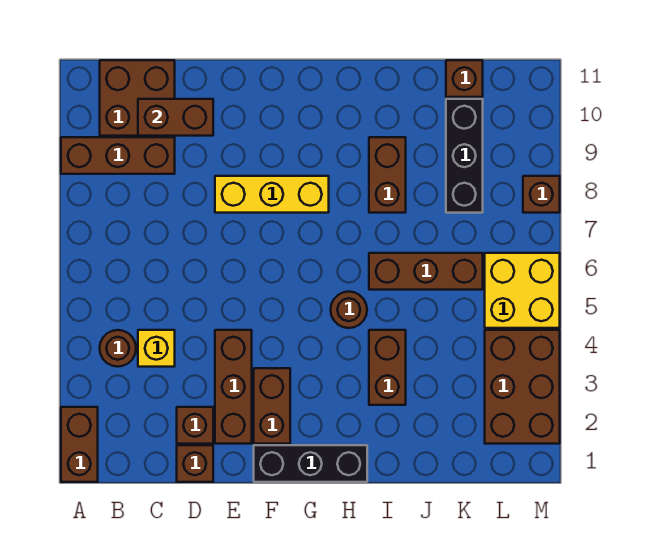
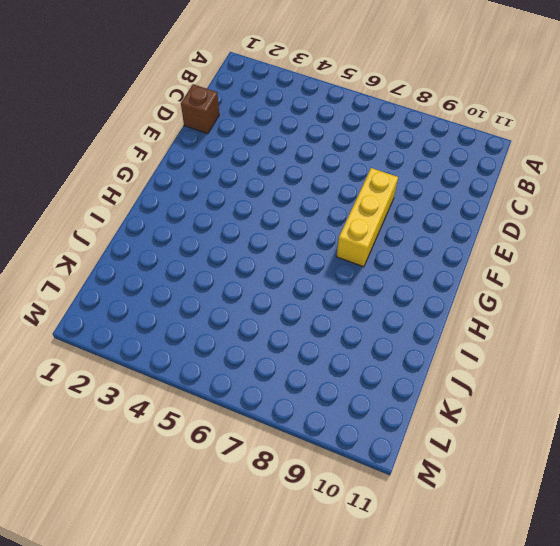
none -> brown 1x2 brick [61,407,98,482]
none -> brown 1x3 brick [61,137,175,174]
none -> brown 1x1 round brick [100,330,136,367]

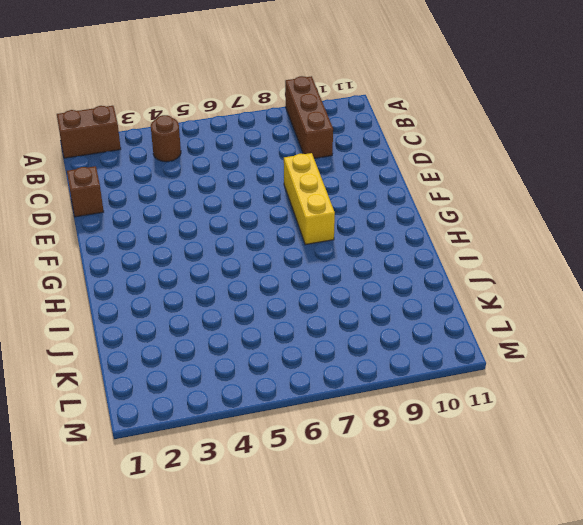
none -> brown 2x2 brick [100,60,175,136]
none -> yellow 1x1 brick [138,330,175,367]
none -> brown 1x1 brick [177,407,213,444]

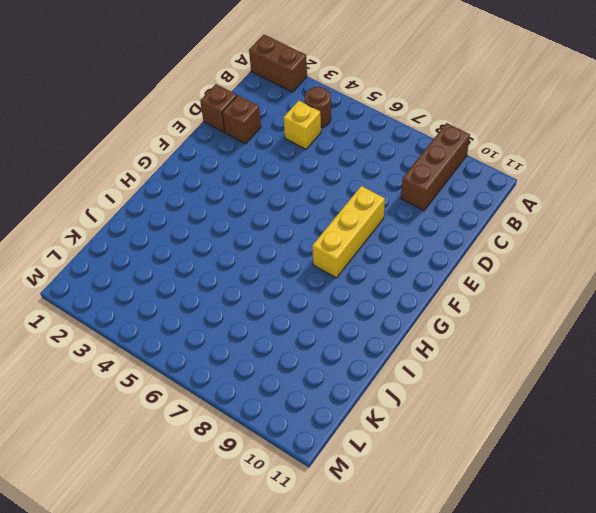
none -> brown 2x2 brick [100,60,175,136]
none -> brown 1x3 brick [215,330,252,444]
none -> black 1x3 brick [254,445,367,482]

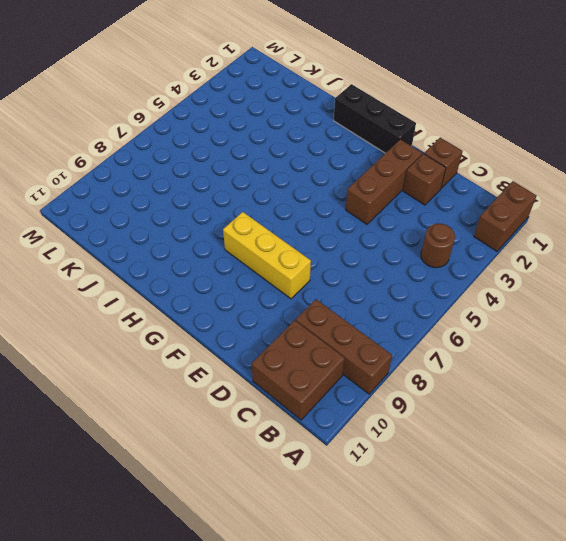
none -> yellow 1x1 brick [138,330,175,367]
none -> brown 1x2 brick [254,368,290,444]
none -> brown 1x1 round brick [331,292,367,328]

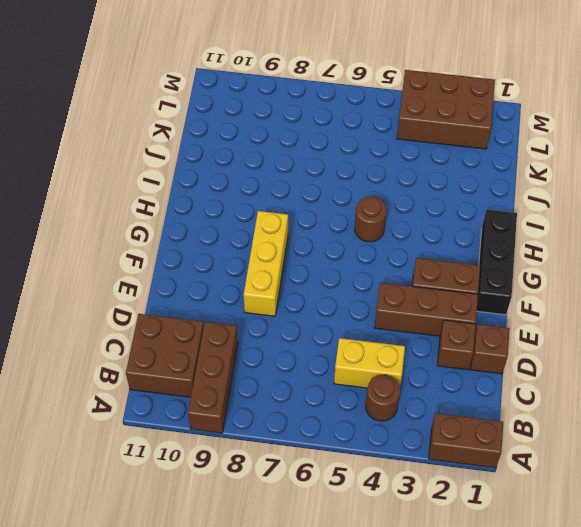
yellow 1x2 brick [334,338,405,388] -> yellow 1x1 brick [138,330,175,367]
none -> brown 1x2 brick [369,330,406,405]
none -> brown 1x3 brick [369,253,483,290]
none -> brown 1x2 brick [369,137,406,213]

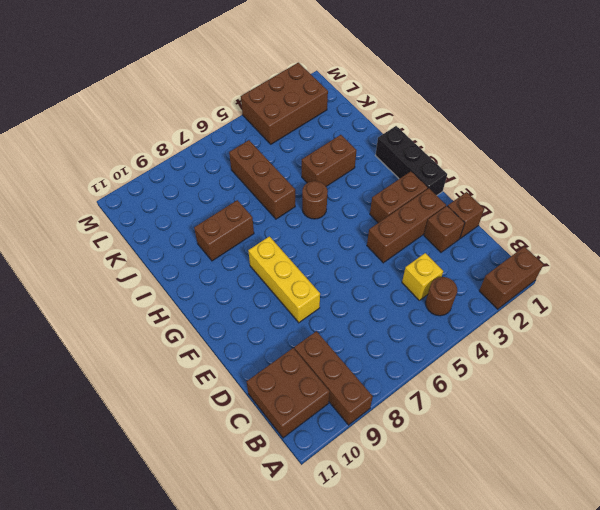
none -> black 1x3 brick [446,99,483,213]
none -> brown 1x1 brick [446,60,483,97]
none -> yellow 2x2 brick [485,253,560,328]

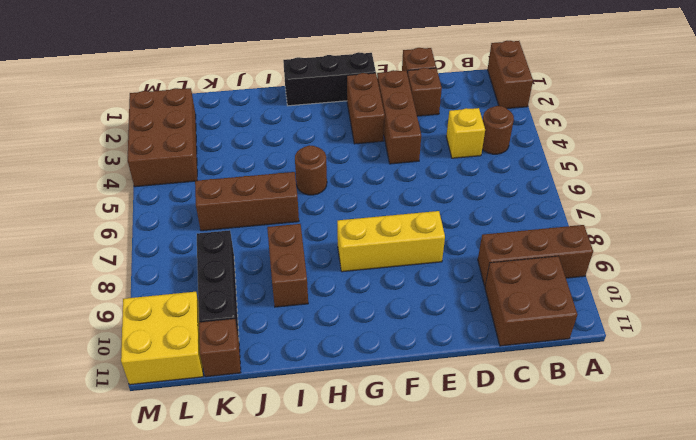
yellow 2x2 brick [121,292,203,385] -> yellow 2x2 brick moved to [485,253,560,328]
none -> brown 1x2 brick [369,330,406,405]
none -> brown 1x1 brick [523,176,560,213]
none -> brown 1x2 brick [138,99,213,136]

